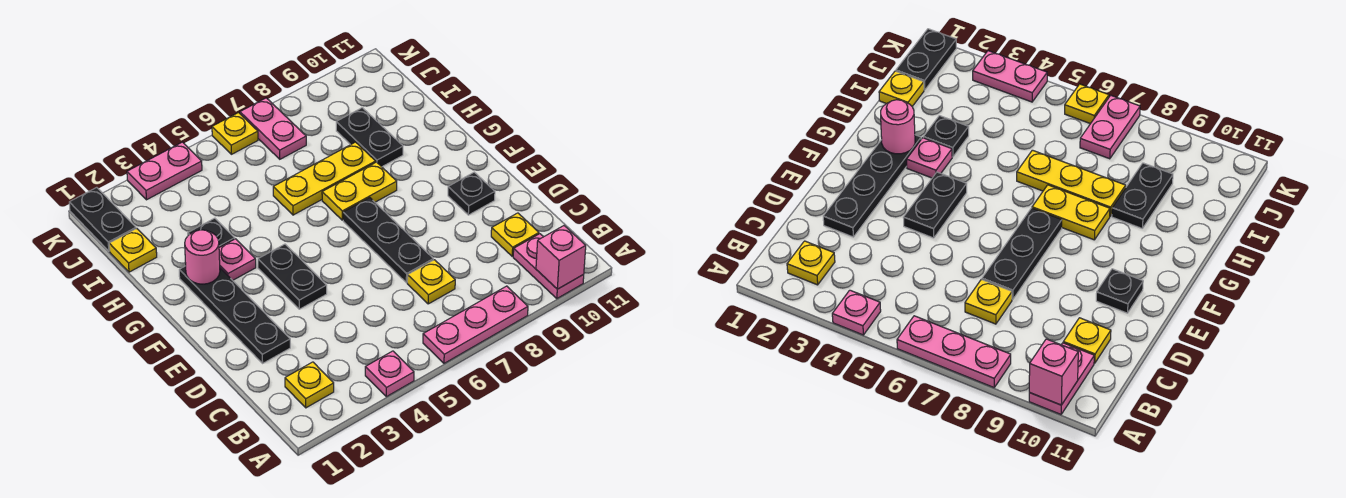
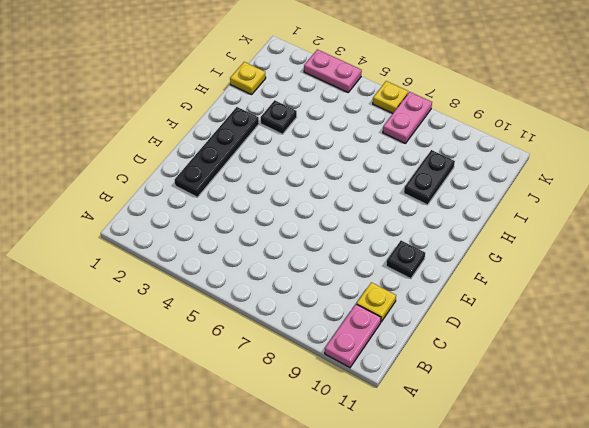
none -> pink 1x1 plate [365,351,414,397]
none -> pink 1x3 plate [423,286,528,363]
none -> yellow 1x1 plate [285,362,334,408]

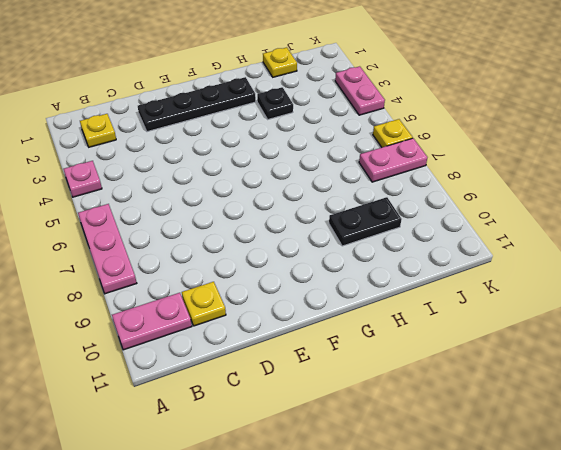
none -> yellow 1x1 plate [407,260,455,304]
none -> black 1x3 plate [343,198,433,283]
none -> black 1x2 plate [258,244,327,309]

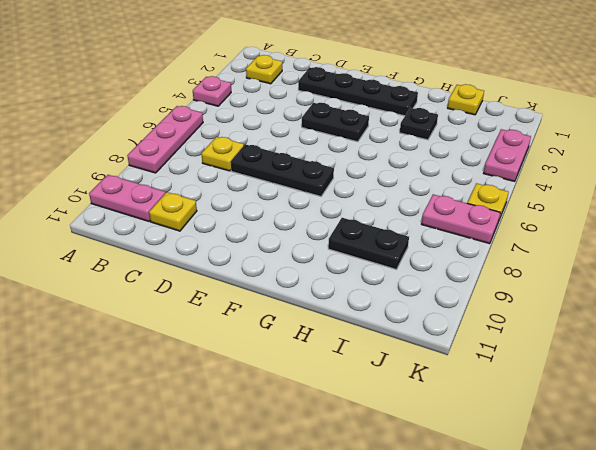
none -> black 1x1 plate [448,172,495,215]
none -> pink 1x1 plate [219,239,256,280]
none -> yellow 1x2 plate [322,162,397,220]

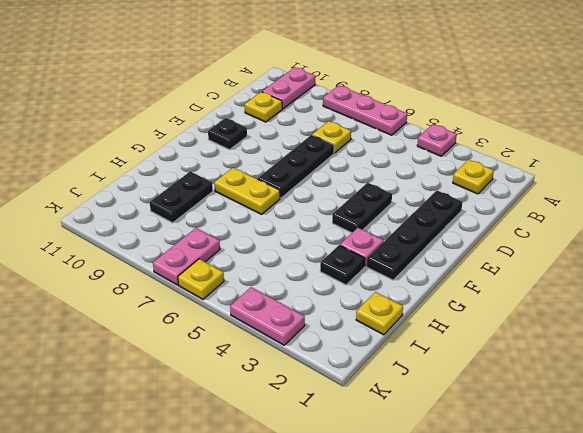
none -> yellow 1x3 plate [273,142,376,215]
none -> black 1x2 plate [69,187,136,251]
none -> pink 1x1 brick [536,226,586,289]

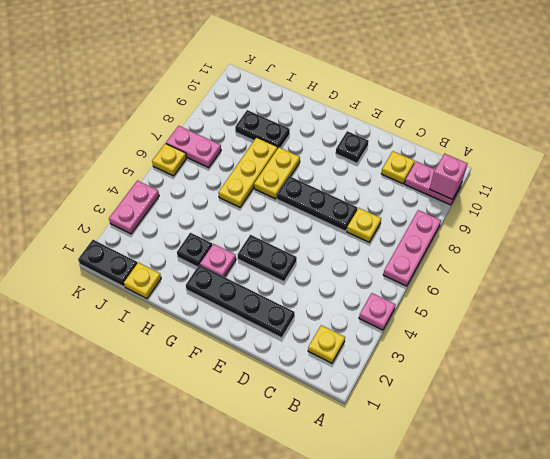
none -> pink 1x1 round brick [185,230,220,284]

